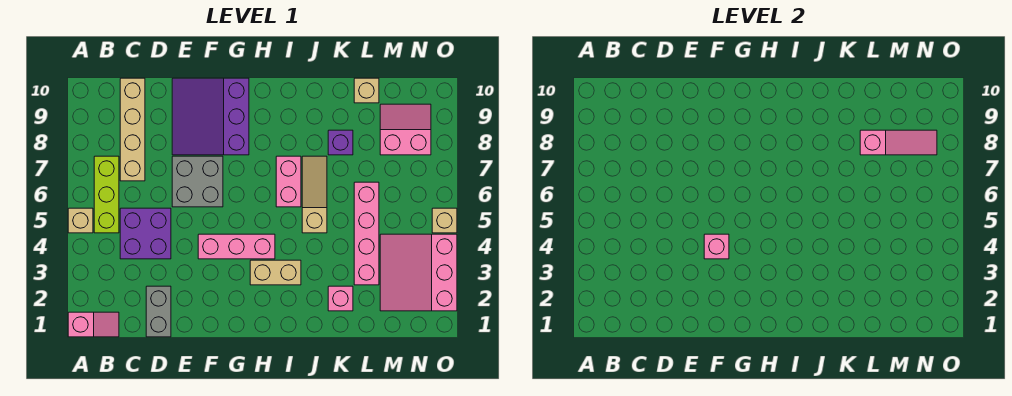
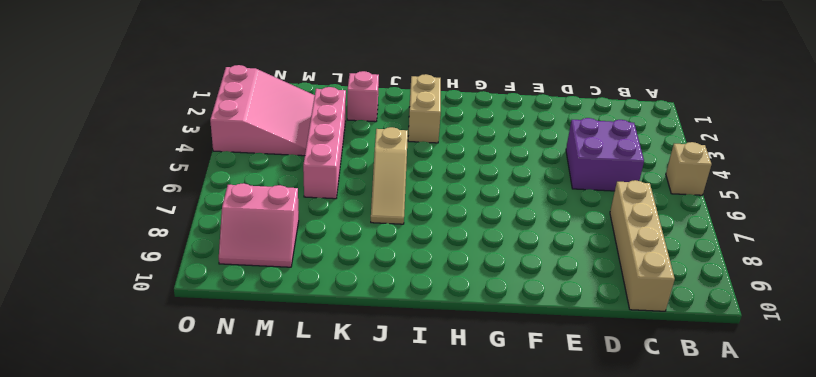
tan 1x2 brick [408,74,441,143] -> tan 1x2 brick turned to [250,260,301,285]
none -> pink 1x2 slope [68,312,119,337]
none -> lime 1x3 brick [94,156,119,233]
none -> grey 1x2 brick [146,286,171,337]

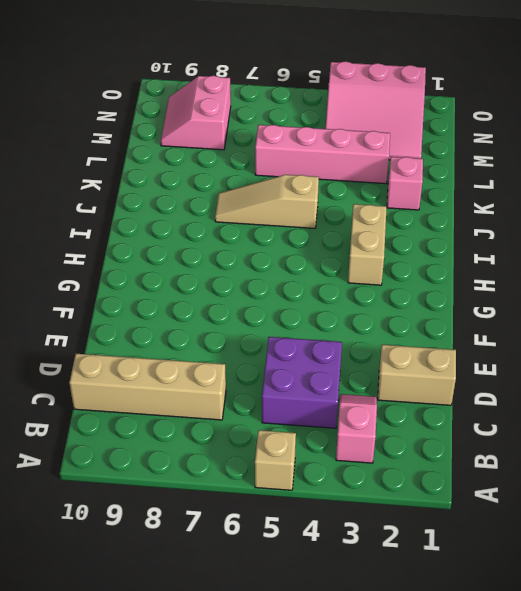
pink 1x2 slope [336,394,377,463] -> pink 1x2 slope moved to [68,312,119,337]
tan 1x2 brick [378,345,456,405] -> grey 1x2 brick [146,286,171,337]
none -> lime 1x3 brick [94,156,119,233]
none -> grey 2x2 brick [172,156,223,207]
none -> purple 3x3 slope [172,78,249,155]

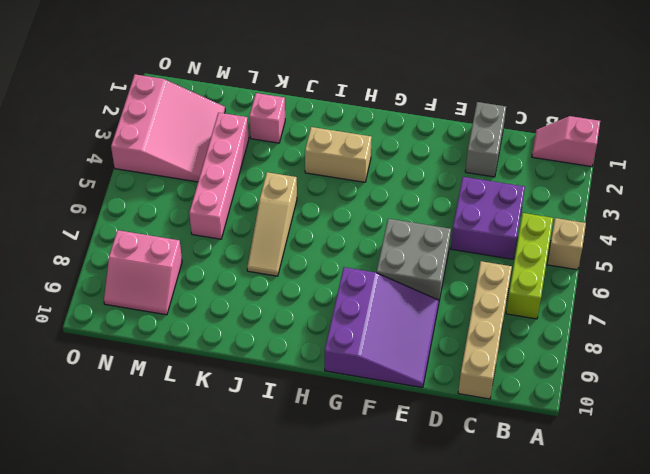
none -> pink 1x3 brick [198,234,275,259]
none -> pink 1x2 brick [276,156,301,207]
none -> purple 1x1 brick [328,130,353,155]

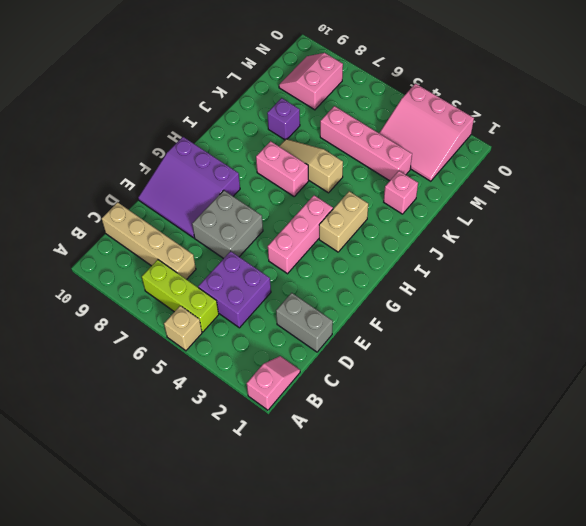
none -> tan 1x1 brick [354,78,379,103]
none -> tan 1x1 brick [432,208,457,233]
none -> pink 1x1 brick [704,234,729,259]

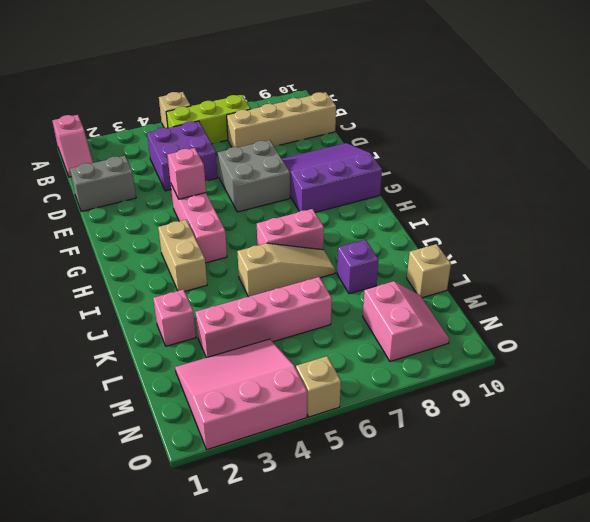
none -> pink 1x3 slope [860,130,937,155]

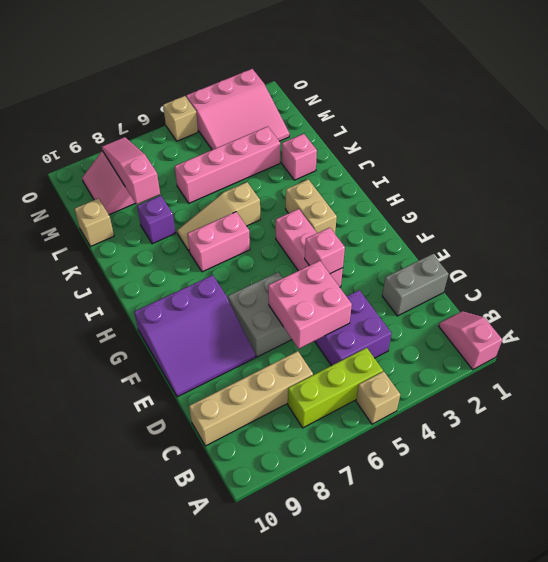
pink 2x2 brick [268,261,352,349] -> none

